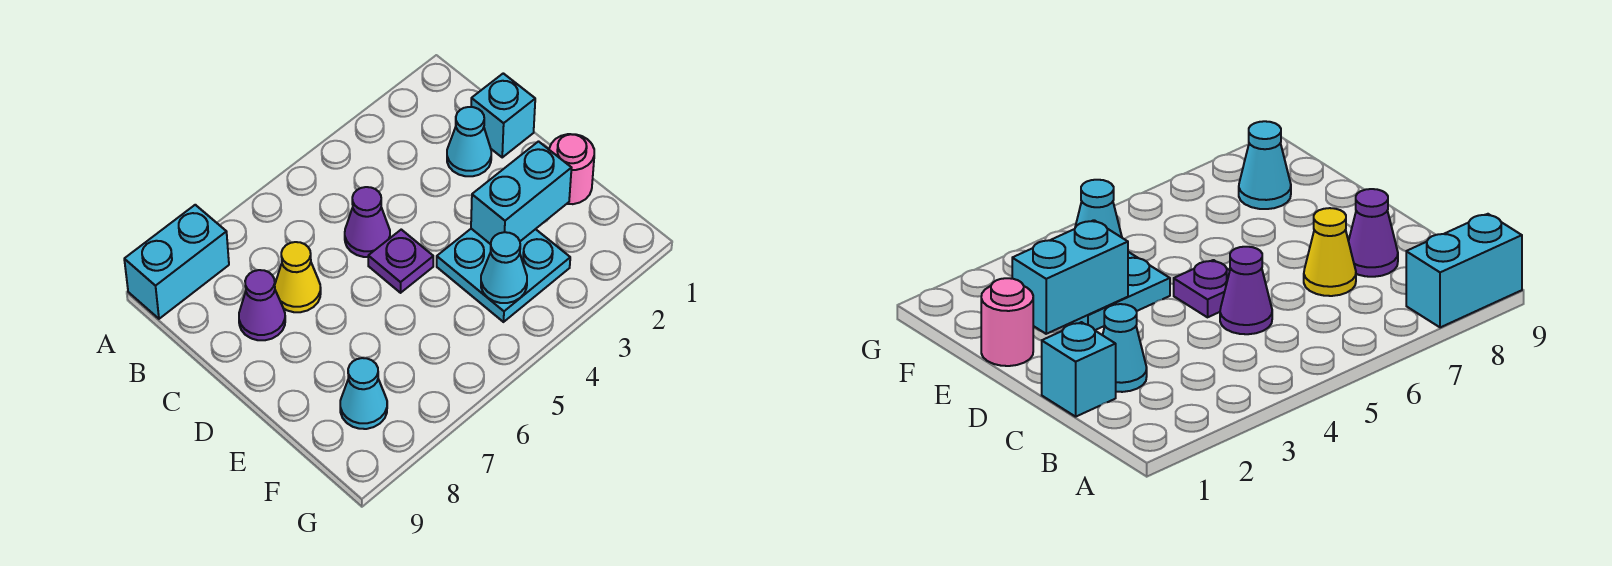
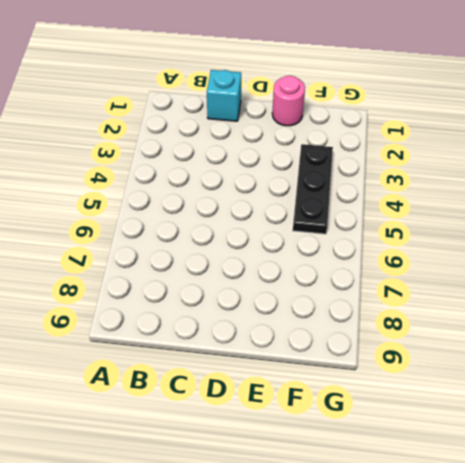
black 1x3 plate [293,144,333,234] -> cyan 2x2 plate [437,229,570,322]
none -> cyan 1x2 brick [124,205,229,319]
none -> cyan 1x1 cone [447,107,491,176]
none -> purple 1x1 cone [345,187,390,257]

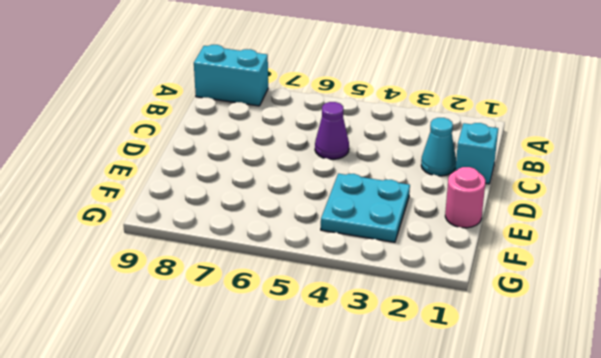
none -> yellow 1x1 cone [275,242,321,312]
none -> purple 1x1 cone [239,270,285,340]
none -> purple 1x1 plate [368,230,433,293]

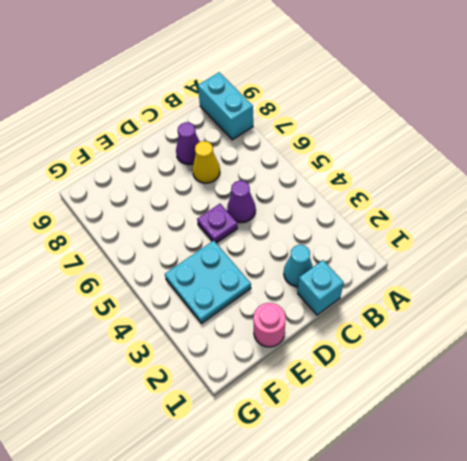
none -> cyan 1x1 cone [340,358,387,429]
none -> cyan 1x2 brick [471,142,571,244]
none -> cyan 1x1 cone [481,232,527,303]

